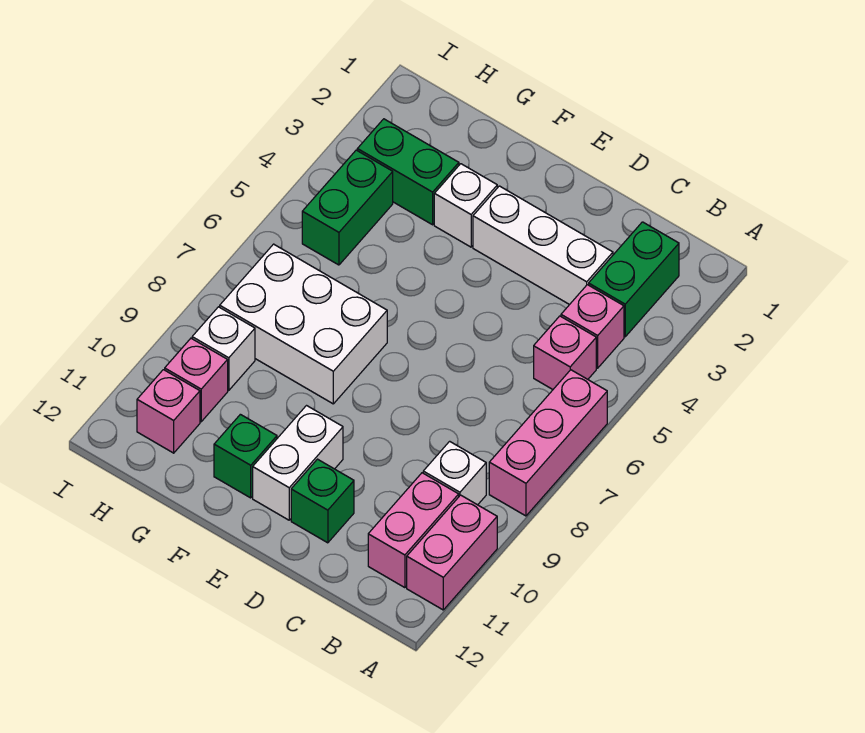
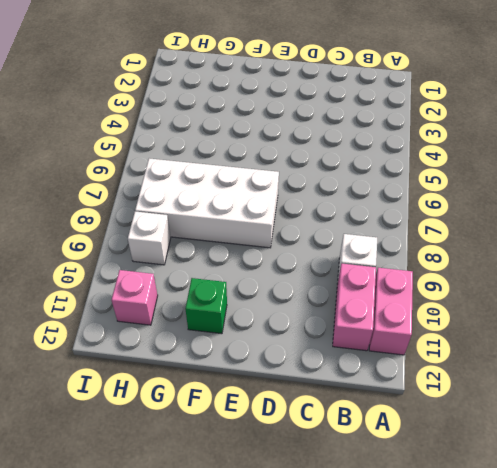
white 2x4 brick [135,158,279,248] -> white 2x3 brick [220,244,387,404]
none -> pink 1x3 brick [489,370,607,516]
none -> green 1x2 brick [589,222,679,337]
none -> pink 1x1 brick [561,285,624,368]

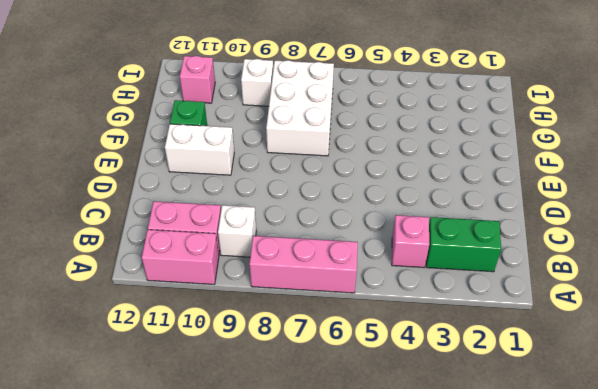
none -> pink 1x1 brick [534,316,596,389]
none -> white 1x3 brick [473,186,613,305]
none -> green 1x1 brick [291,459,354,543]

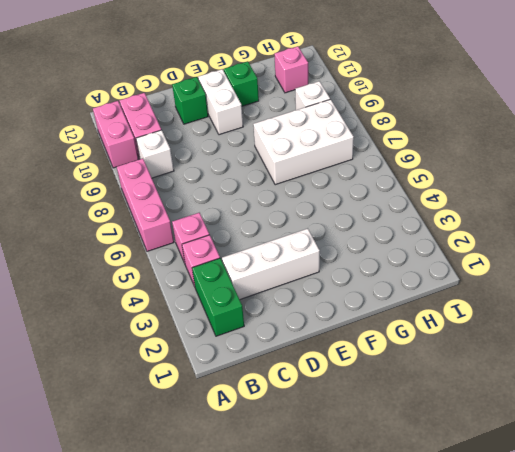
none -> white 1x1 brick [434,164,497,247]
none -> green 1x2 brick [357,119,459,225]
none -> green 1x2 brick [302,150,393,265]

